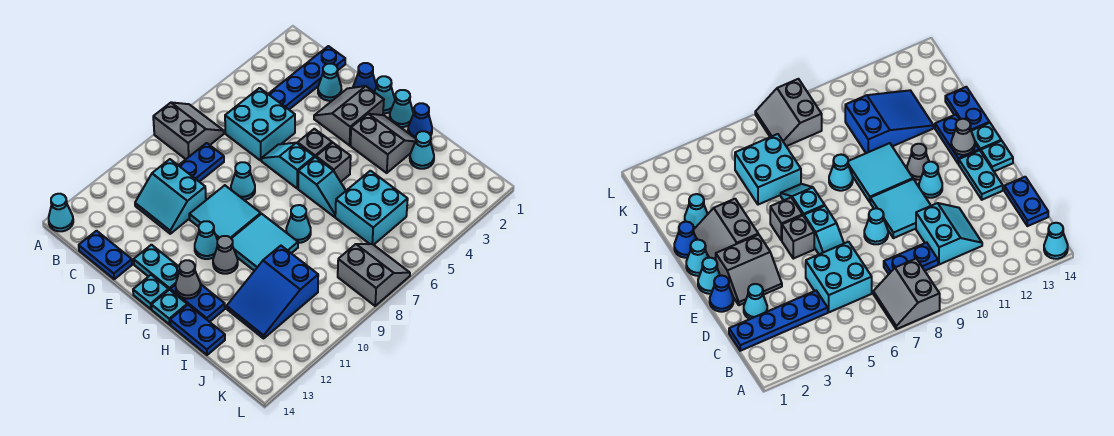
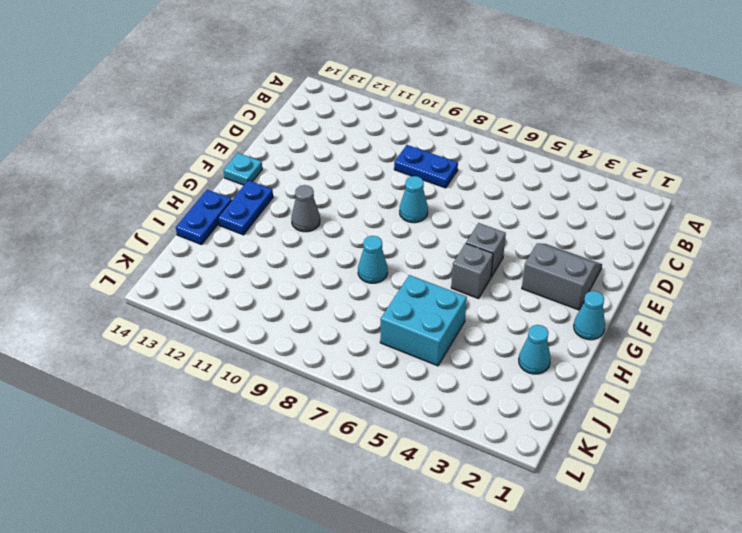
none -> grey 2x2 slope [153,102,224,159]
none -> cyan 1x1 cone [49,194,73,231]
none -> blue 1x4 plate [269,46,345,109]
none -> cyan 2x2 brick [225,88,295,160]

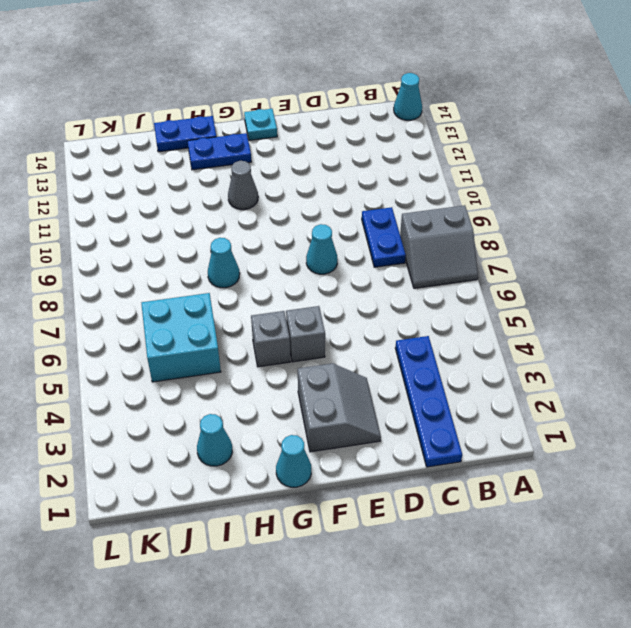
none -> cyan 2x2 brick [225,88,295,160]
none -> cyan 2x2 slope [135,159,206,234]
none -> blue 1x2 plate [79,231,132,279]
none -> cyan 1x1 cone [318,64,342,101]

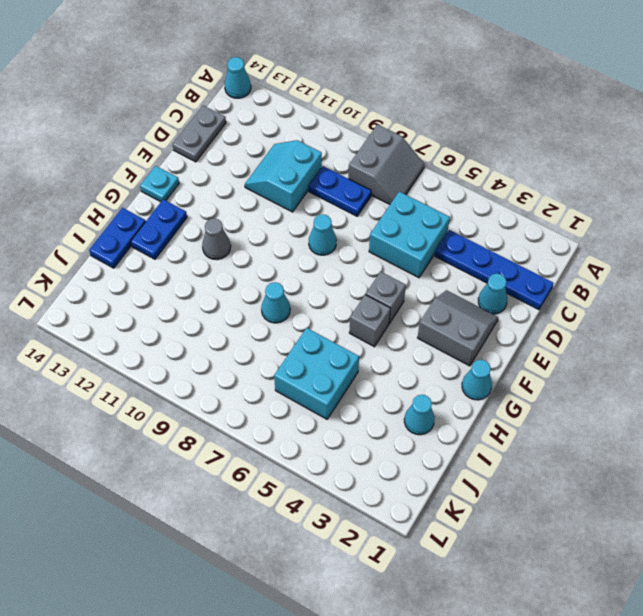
grey 1x2 plate [172,105,226,162] -> blue 1x2 plate [79,231,132,279]
none -> blue 1x1 cone [353,63,377,92]
none -> cyan 1x2 slope [262,143,314,188]
none -> cyan 2x2 tile [189,185,261,240]
none -> cyan 1x2 plate [134,245,179,290]

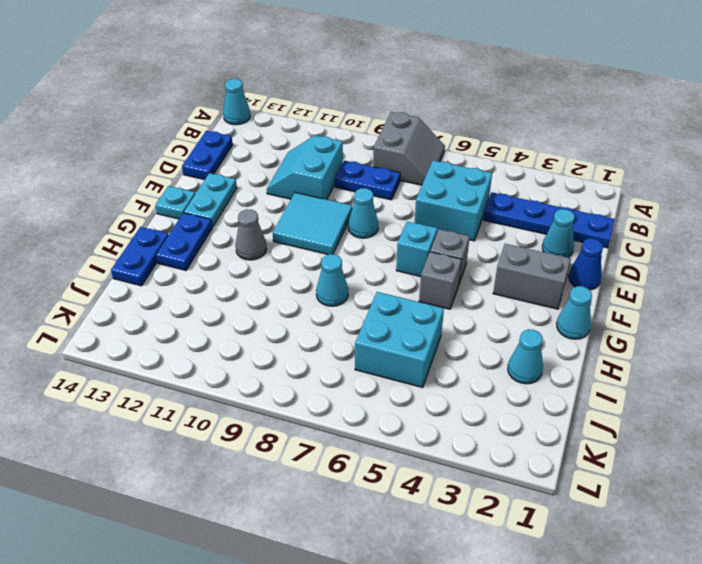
none -> cyan 1x1 cone [375,76,395,114]
none -> cyan 1x1 cone [195,221,217,259]
none -> grey 2x2 slope [350,114,416,173]
none -> cyan 1x2 slope [298,157,346,217]

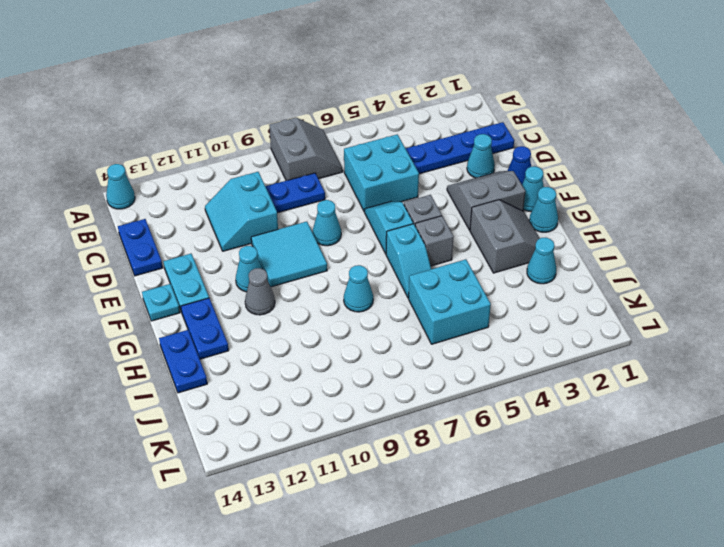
none -> cyan 2x2 tile [231,214,298,271]
none -> cyan 1x1 plate [152,290,187,324]
none -> blue 1x1 cone [408,103,432,138]
none -> blue 2x3 slope [227,246,318,338]

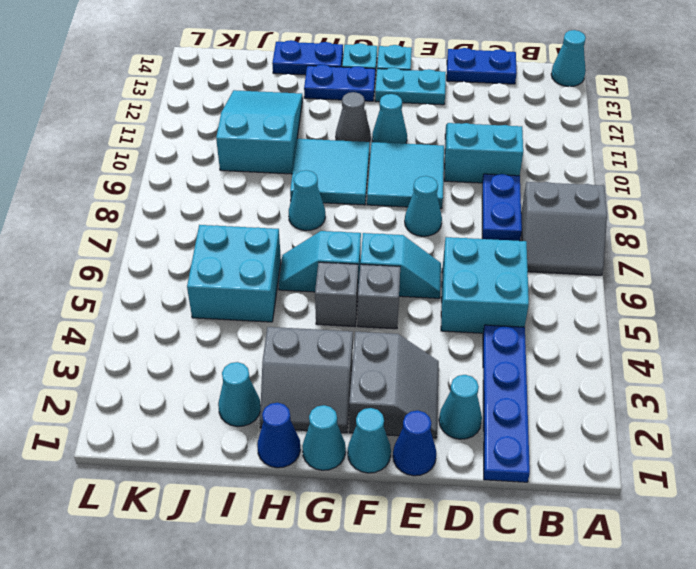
cyan 2x3 slope [216,90,303,174] -> blue 2x3 slope [227,246,318,338]
none -> grey 2x2 slope [338,244,410,306]
none -> grey 1x1 cone [176,260,201,299]

